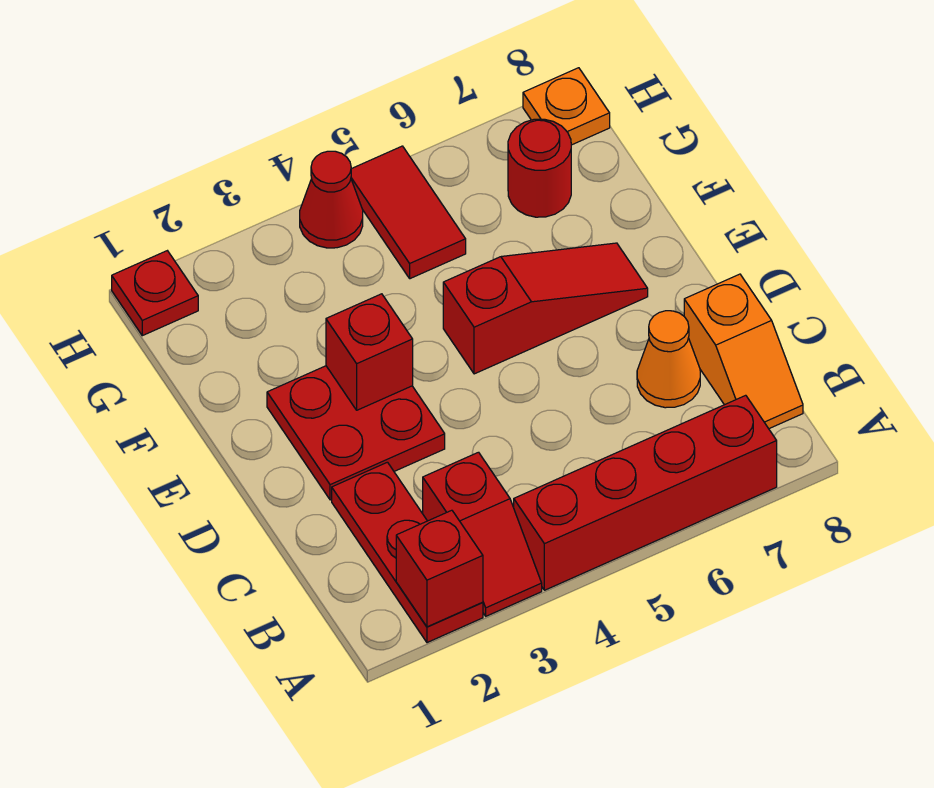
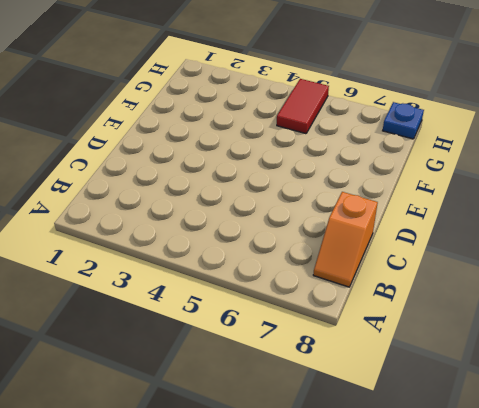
blue 1x1 plate [383,102,424,139] -> orange 1x1 plate [523,68,610,145]
none -> red 1x3 plate [332,462,483,643]
none -> red 1x2 slope [423,452,542,616]
none -> red 1x4 brick [514,395,777,590]

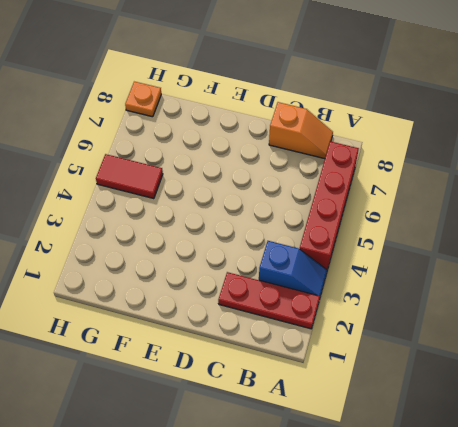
blue 1x2 slope [259,241,327,296] -> red 1x2 slope [423,452,542,616]
none -> orange 1x1 cone [637,311,700,408]
none -> red 2x2 plate [267,366,445,500]
none -> red 1x3 slope [443,243,648,374]

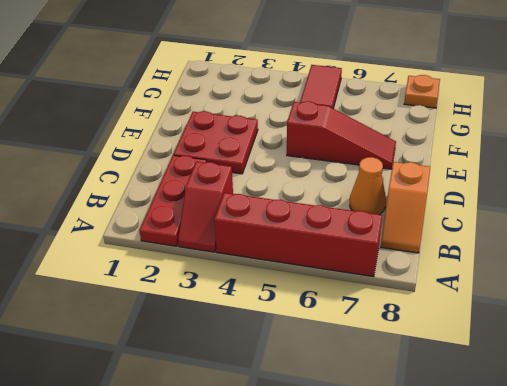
none -> red 1x1 round brick [508,119,571,217]
none -> red 1x1 plate [112,251,198,336]
none -> red 1x1 cone [300,151,363,248]

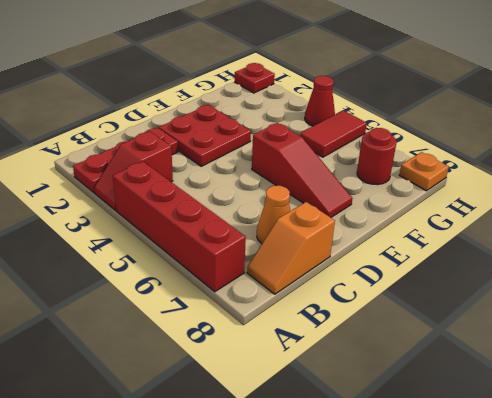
none -> red 1x1 brick [396,510,483,627]
none -> red 1x1 brick [326,294,413,410]

